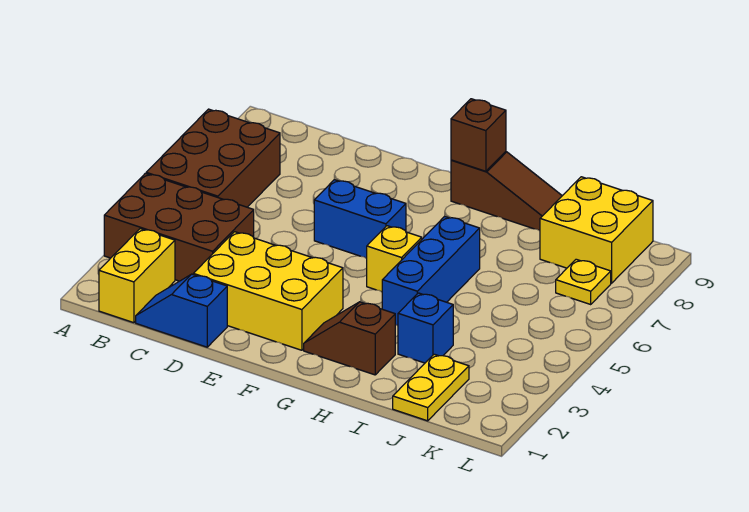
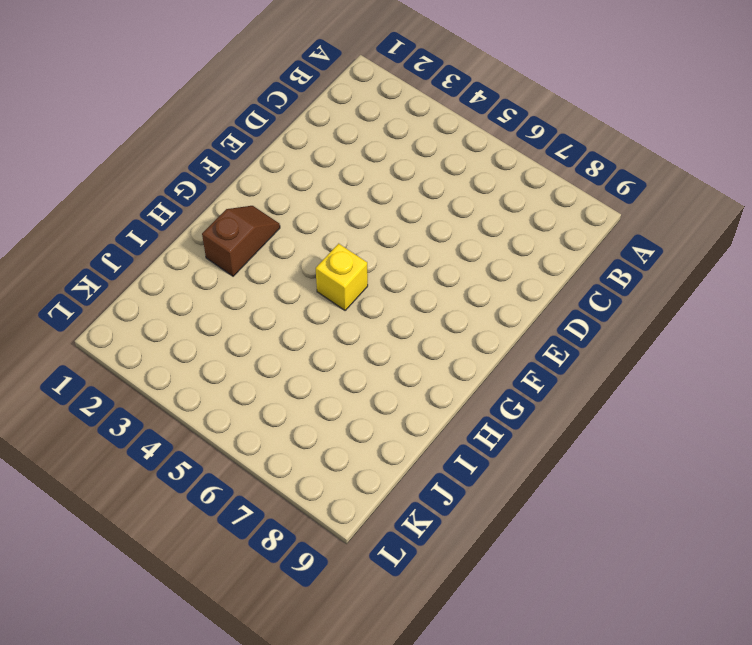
none -> brown 2x3 brick [104,173,254,281]
none -> brown 2x3 brick [146,109,280,207]
none -> yellow 1x2 brick [99,229,175,323]

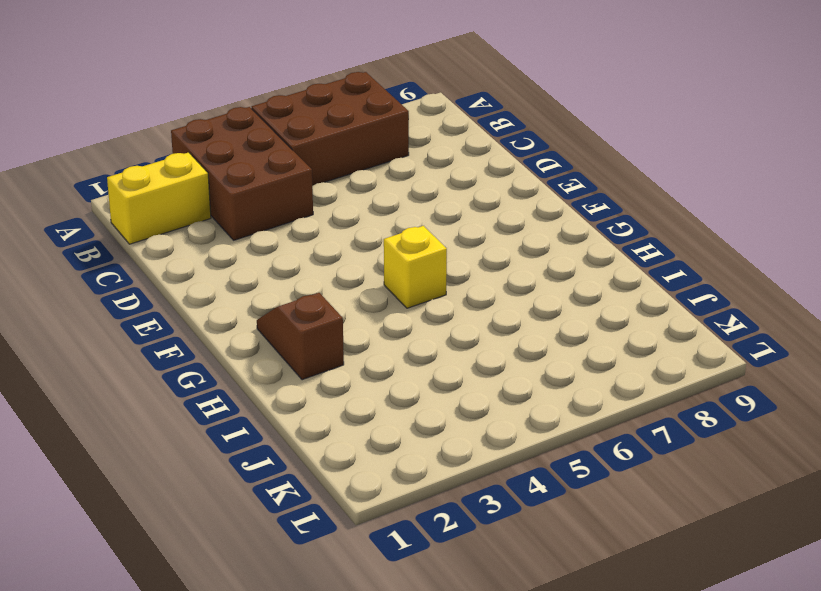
none -> blue 1x2 slope [136,274,227,347]
none -> yellow 2x3 brick [193,232,343,350]
none -> blue 1x2 brick [314,180,406,258]

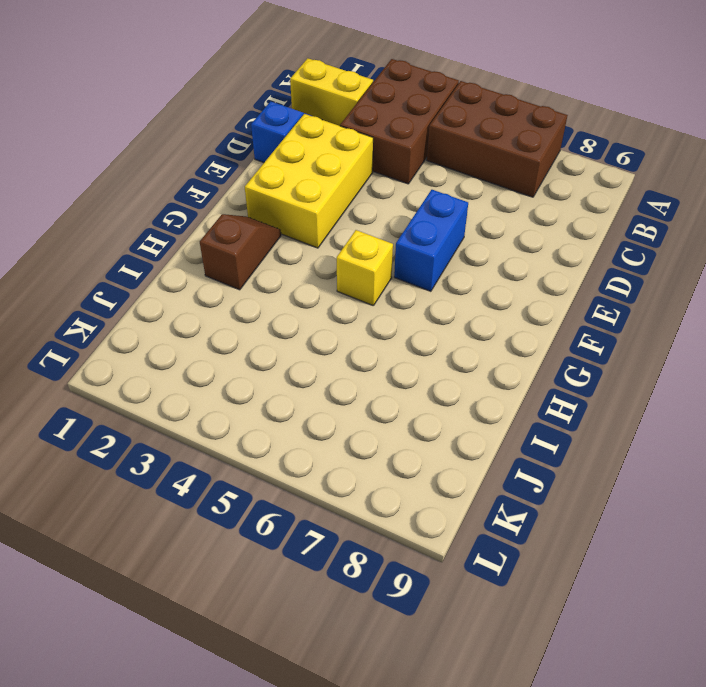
none -> brown 1x3 slope [451,152,562,231]
none -> blue 1x3 brick [382,216,480,326]
none -> blue 1x1 brick [398,293,453,363]

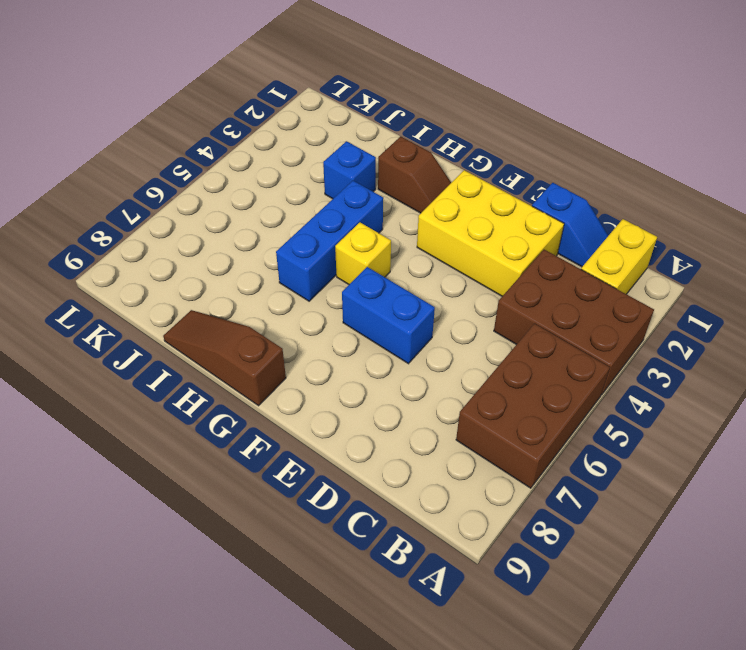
none -> yellow 1x2 plate [393,354,469,421]
none -> yellow 2x2 brick [540,177,653,283]
none -> yellow 1x1 plate [556,259,611,304]

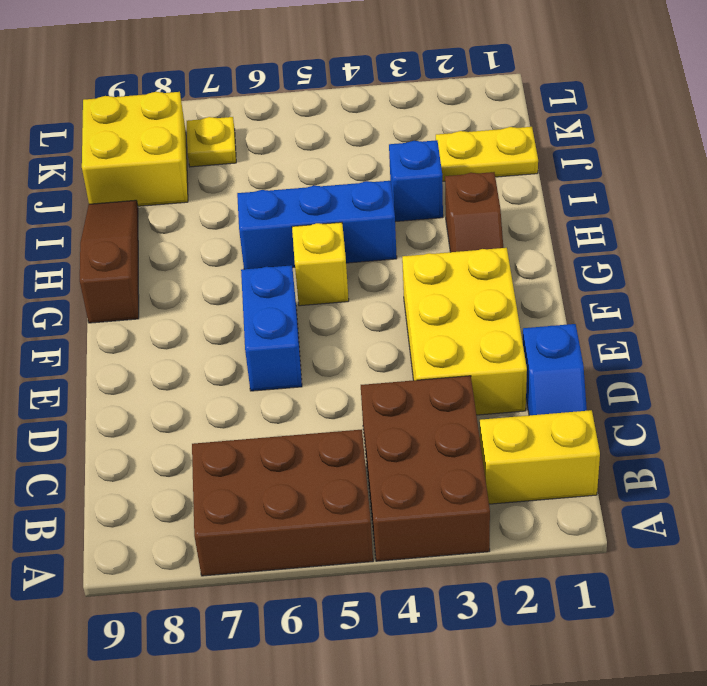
none -> brown 1x1 brick [451,99,506,171]

